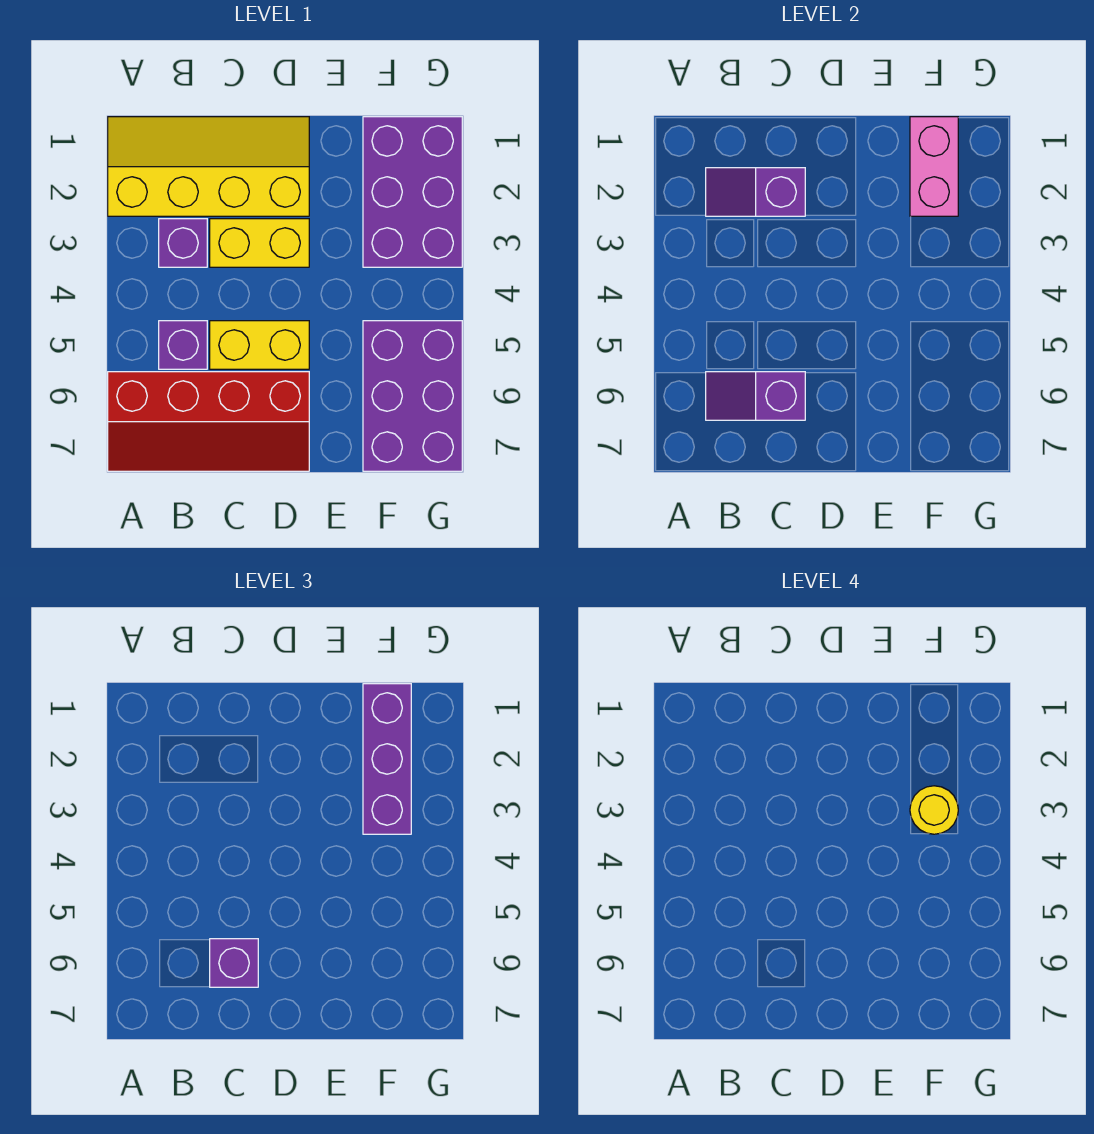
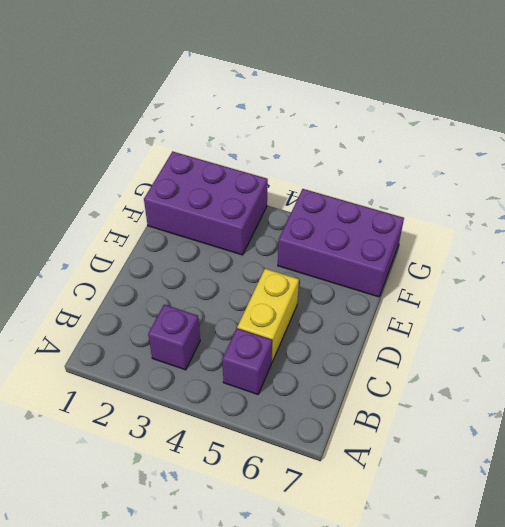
none -> yellow 2x4 slope [108,117,309,216]
none -> red 2x4 slope [108,372,309,471]
none -> yellow 1x2 brick [210,219,309,267]

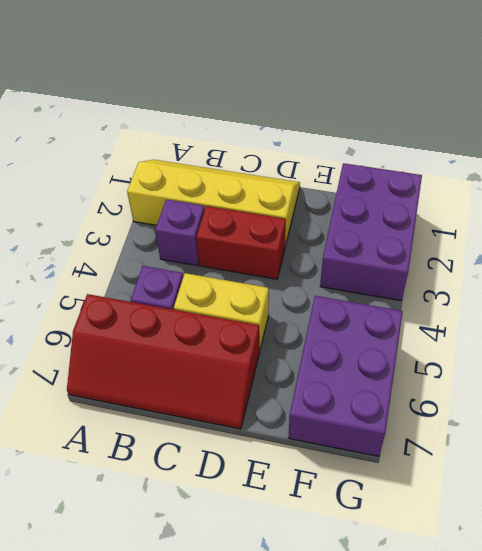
red 1x2 brick [196,206,286,279] -> yellow 1x2 brick [210,219,309,267]
none -> purple 1x2 slope [706,168,805,216]
none -> purple 1x2 slope [706,372,805,420]
none -> pink 1x2 brick [910,117,958,216]

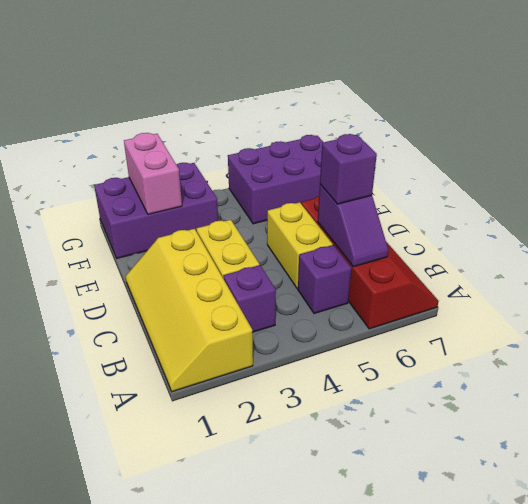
pink 1x2 brick [124,133,182,214] -> pink 1x2 brick turned to [910,117,958,216]
none -> purple 1x2 slope [706,168,805,216]
none -> purple 1x3 brick [363,684,411,834]
none -> yellow 1x1 round brick [910,786,958,834]

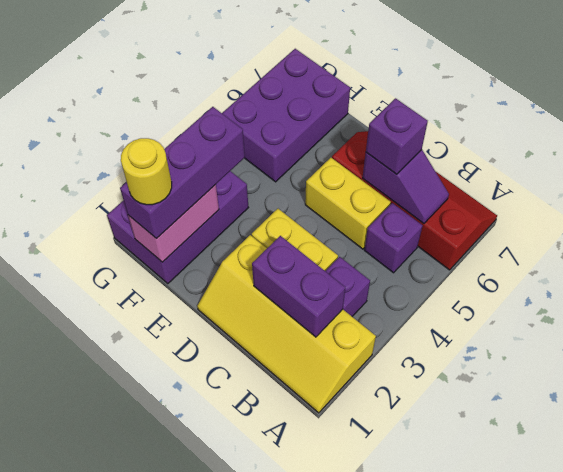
purple 1x2 brick [252,236,345,337] -> purple 1x2 slope [706,168,805,216]
yellow 1x1 round brick [121,138,172,205] -> yellow 1x1 round brick moved to [910,786,958,834]

